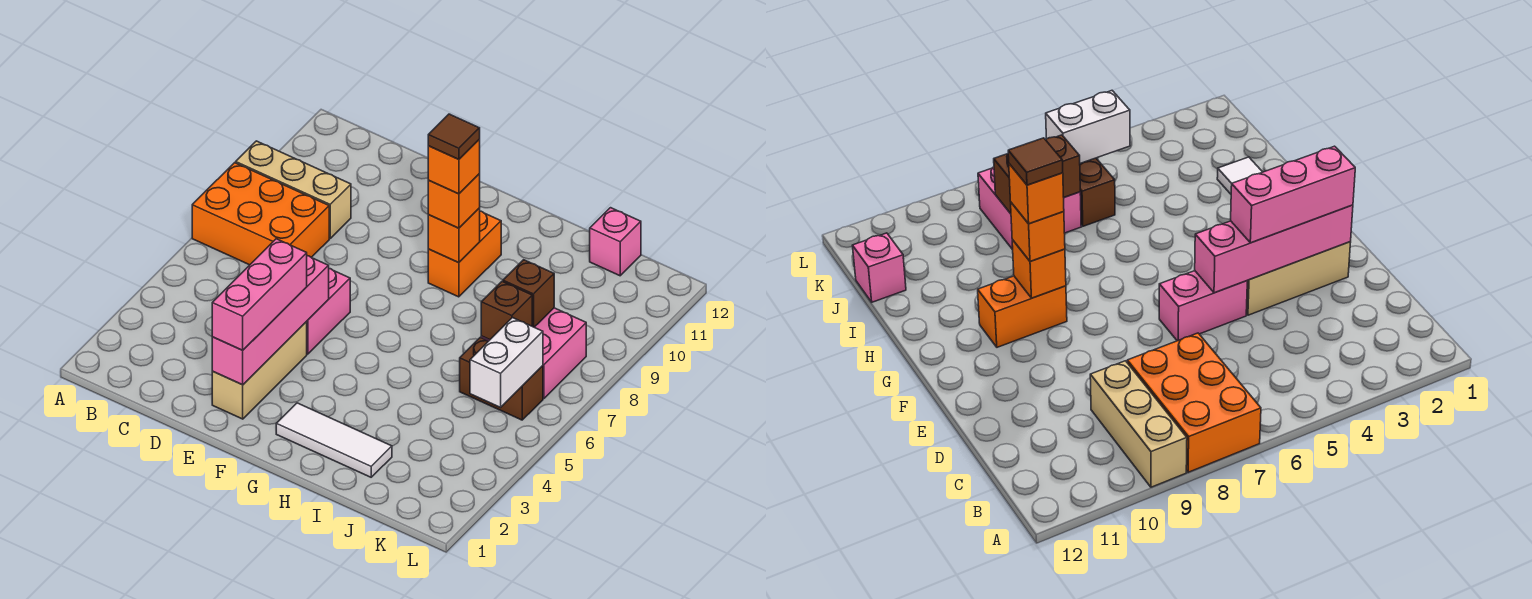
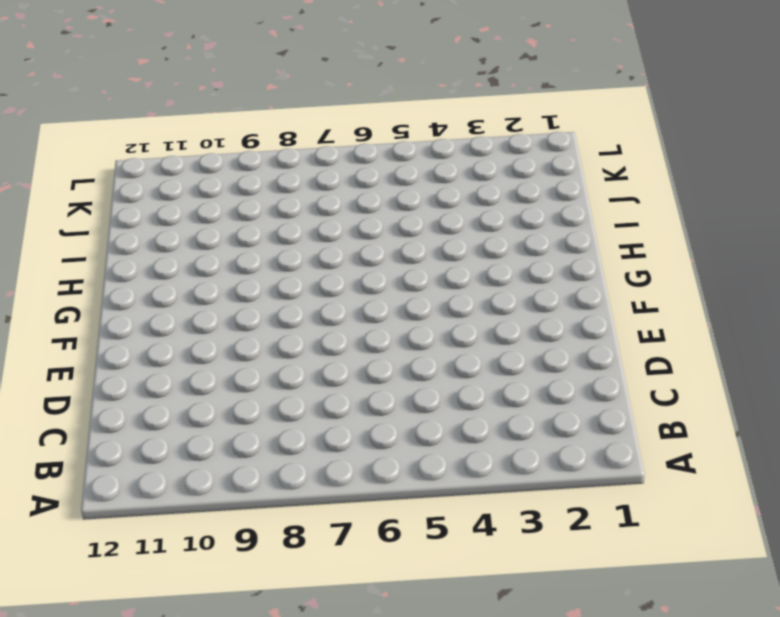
none -> orange 2x3 brick [192,163,329,265]
none -> tan 1x3 brick [236,141,351,238]
none -> tan 1x3 brick [212,322,307,419]

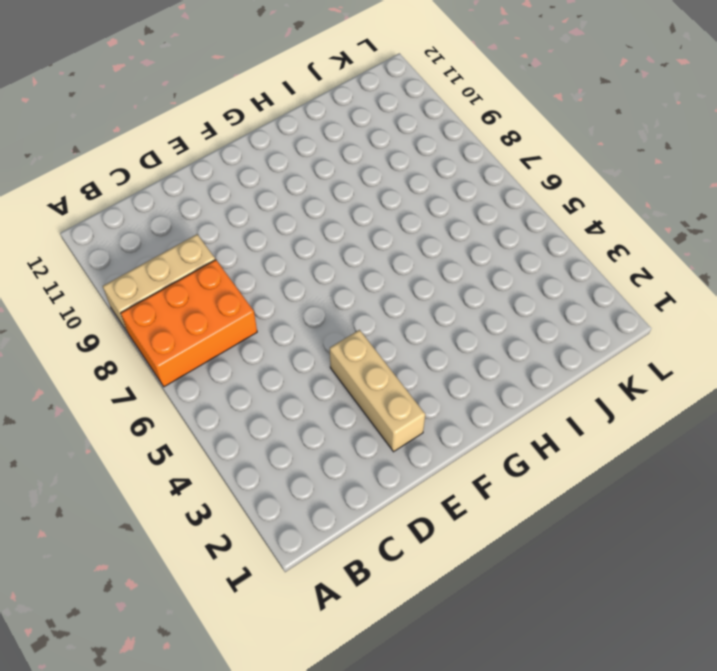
none -> pink 1x2 brick [306,269,350,354]
none -> white 1x3 tile [276,403,392,477]
none -> orange 1x2 brick [428,211,501,297]

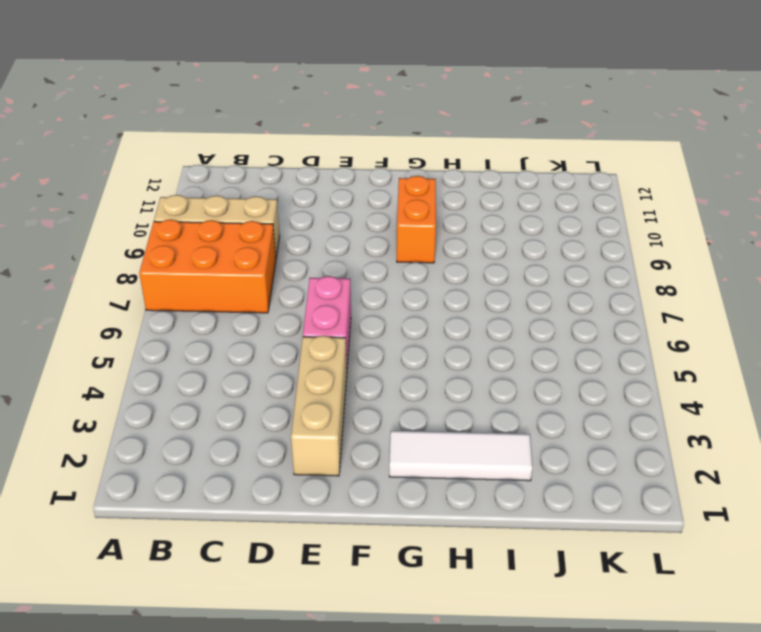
none -> brown 1x2 brick [460,337,543,420]
none -> pink 2x2 brick [481,308,586,399]
none -> pink 1x1 brick [590,208,641,276]

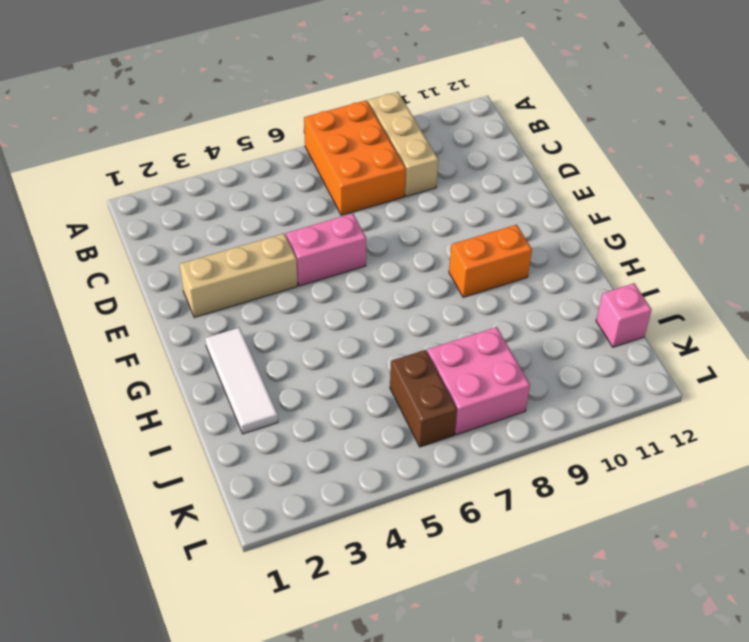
none -> pink 1x4 brick [212,256,329,385]
none -> orange 1x1 brick [428,208,480,263]
none -> brown 1x1 brick [481,281,532,340]

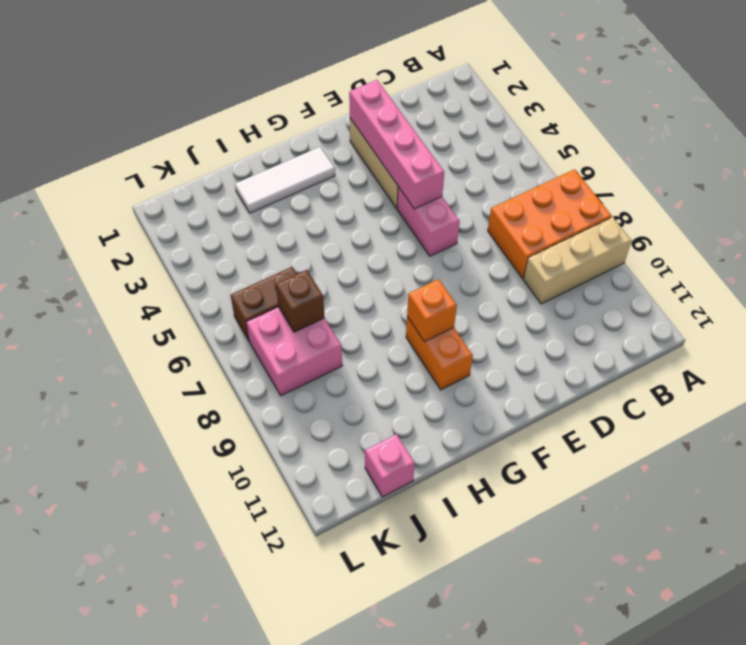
none -> brown 1x1 brick [503,260,554,327]
none -> white 1x2 brick [470,318,543,407]
none -> pink 1x3 brick [212,239,307,350]

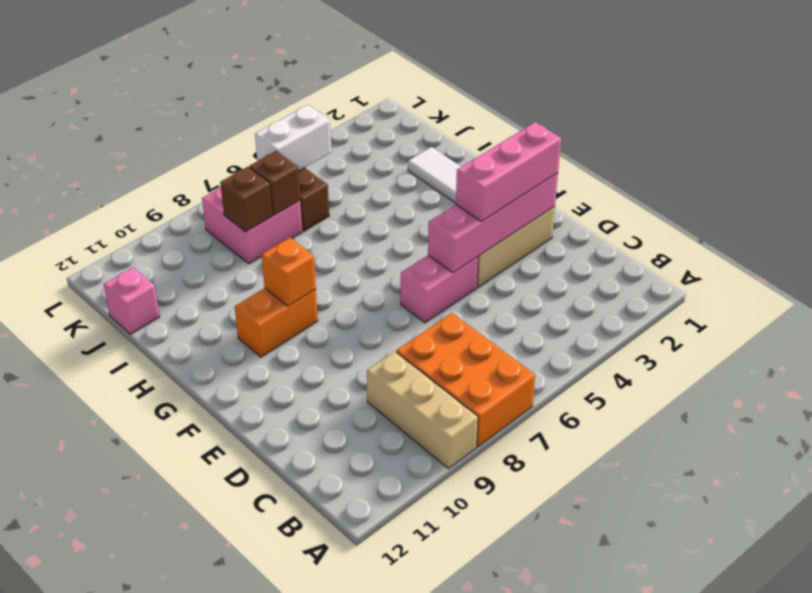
none -> orange 1x1 brick [428,174,480,228]
none -> orange 1x1 brick [428,140,480,194]
none -> brown 1x1 tile [428,114,480,160]

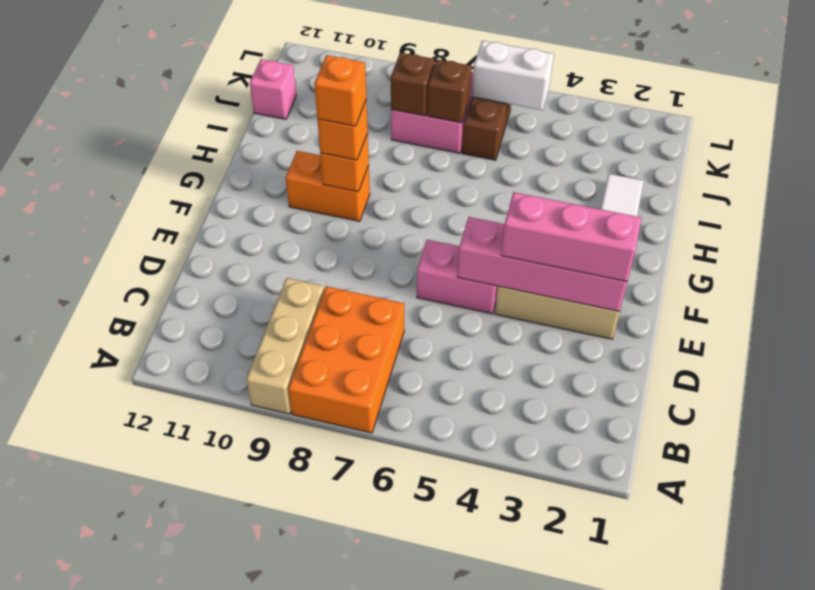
none -> brown 1x1 tile [428,114,480,160]

